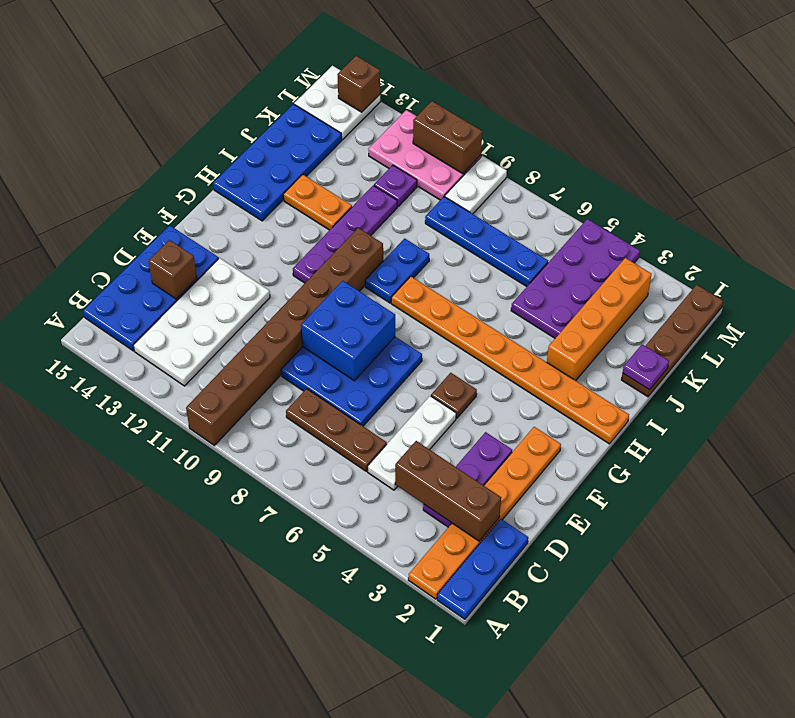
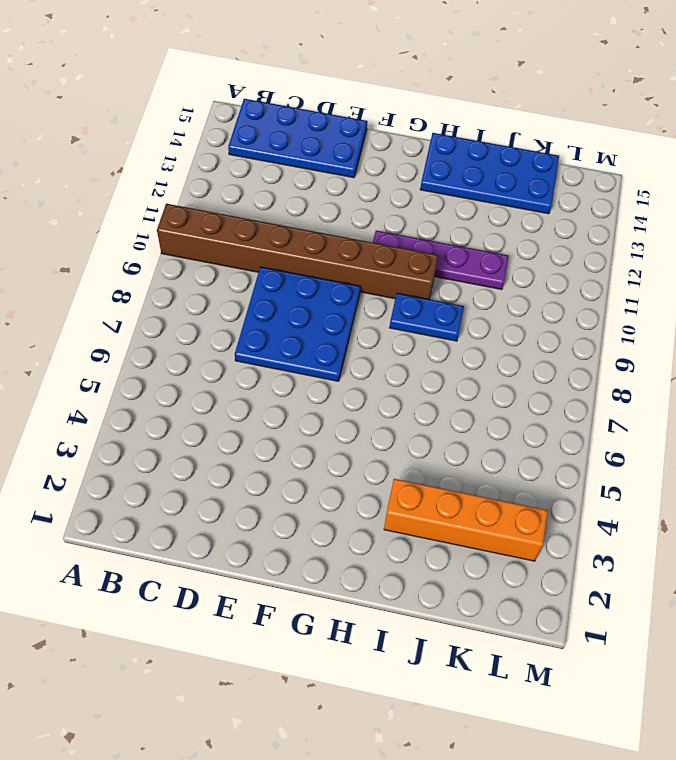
none -> blue 1x3 plate [437,519,528,619]
none -> orange 1x6 plate [408,427,561,599]
none -> white 2x4 plate [133,258,270,386]

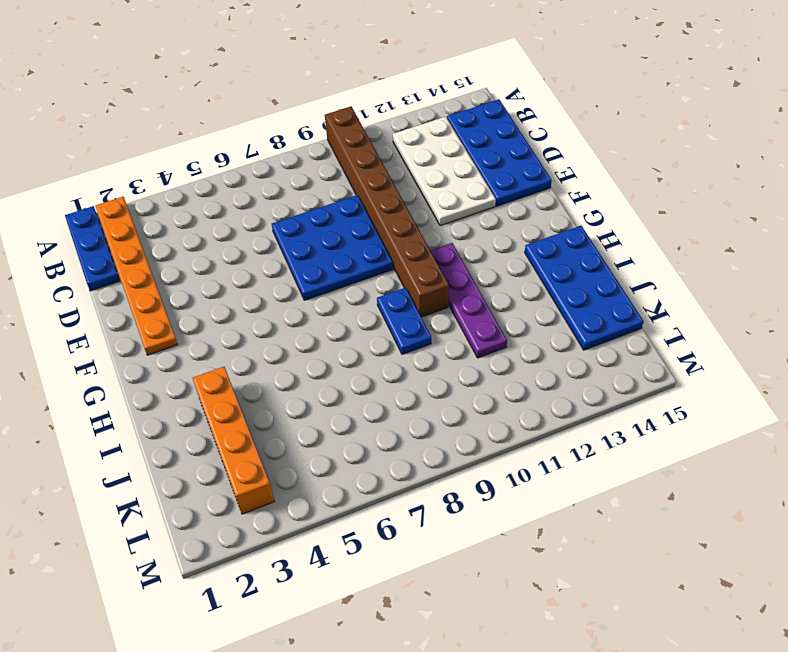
none -> purple 1x3 plate [423,432,512,527]
none -> white 1x3 plate [368,396,456,490]
none -> brown 1x3 plate [286,389,387,471]

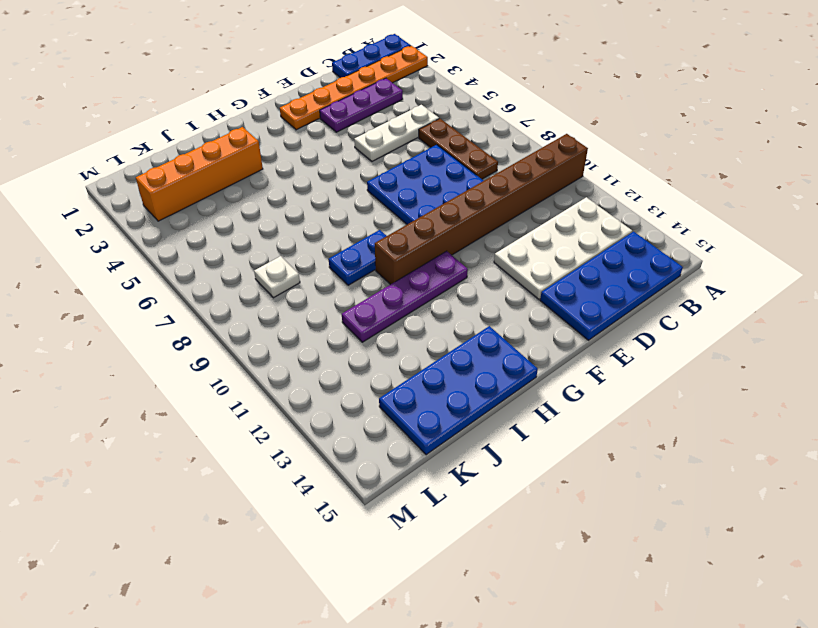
white 1x1 plate [254,256,300,298] -> blue 1x4 plate [425,197,548,287]
none -> brown 1x1 plate [431,373,477,418]
none -> orange 1x8 plate [391,276,629,444]
none -> orange 1x2 plate [283,174,352,230]

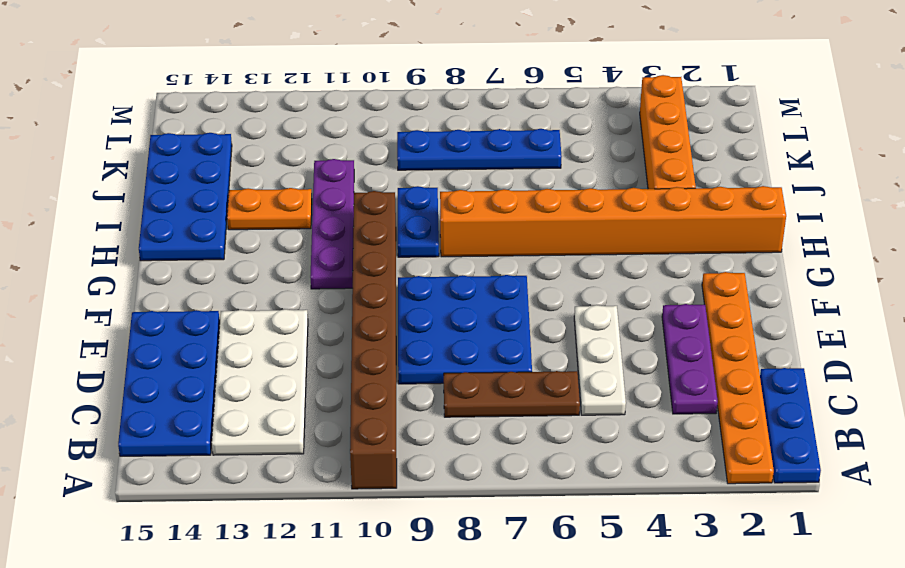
orange 1x8 brick [440,186,786,257] -> orange 1x8 plate [391,276,629,444]
none -> brown 1x1 plate [431,373,477,418]
none -> brown 1x4 plate [621,285,723,397]
none -> purple 2x4 plate [511,219,640,338]

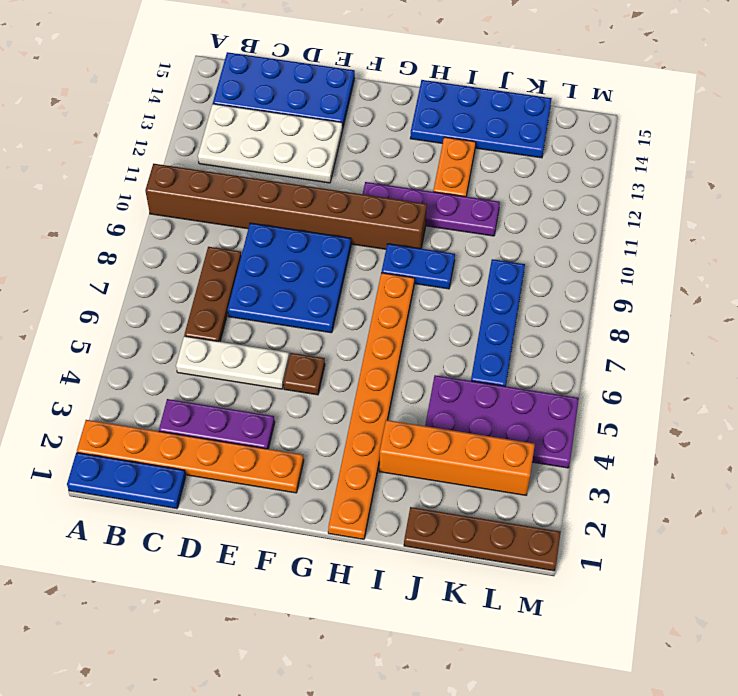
none -> purple 1x1 plate [374,165,417,206]
none -> white 1x2 plate [445,156,507,214]
none -> pink 2x3 plate [368,110,481,200]

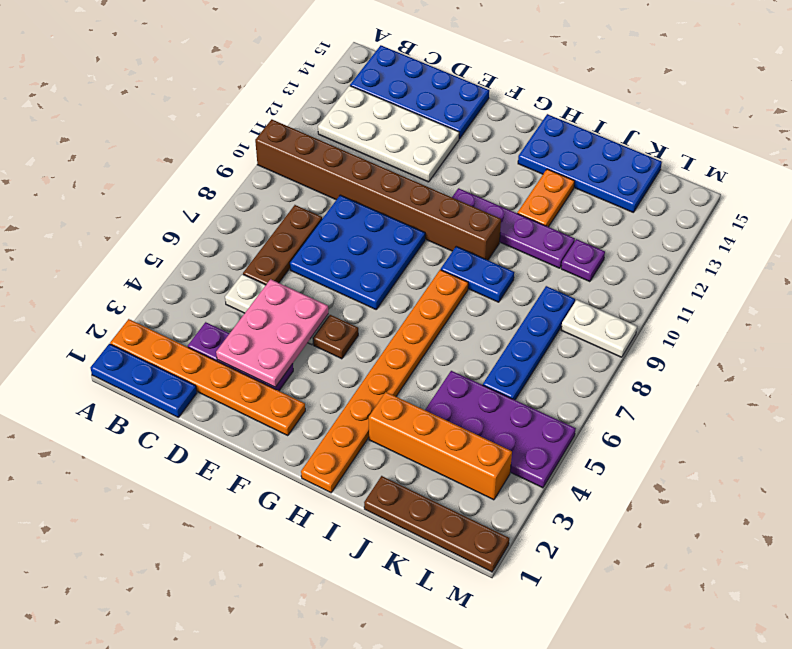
pink 2x3 plate [216,279,328,387] -> pink 2x3 plate moved to [368,110,481,200]
none -> white 2x2 plate [294,66,380,140]
none -> brown 1x3 brick [395,441,501,541]
none -> brown 1x1 brick [148,240,197,299]

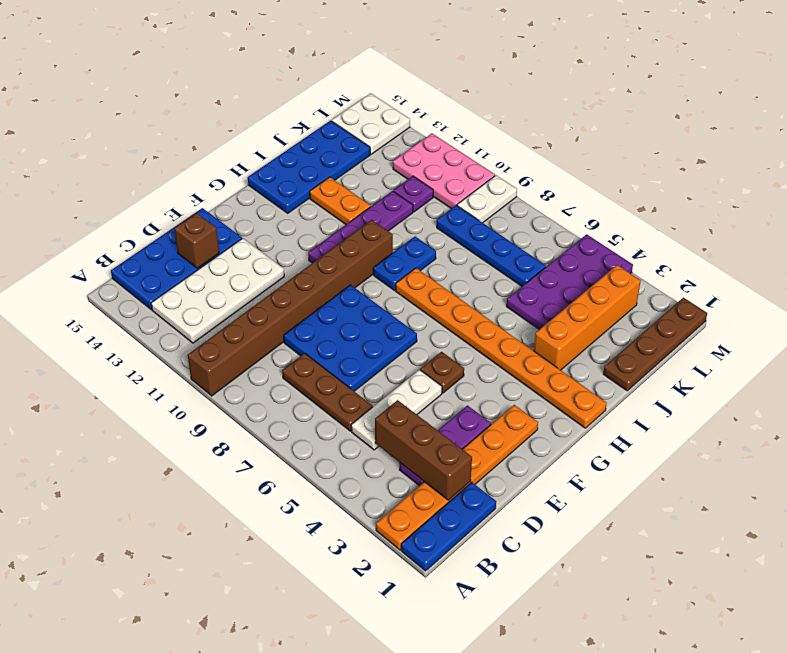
none -> blue 2x2 brick [301,281,395,381]
none -> purple 1x1 plate [623,344,669,390]
none -> brown 1x2 brick [413,101,482,174]

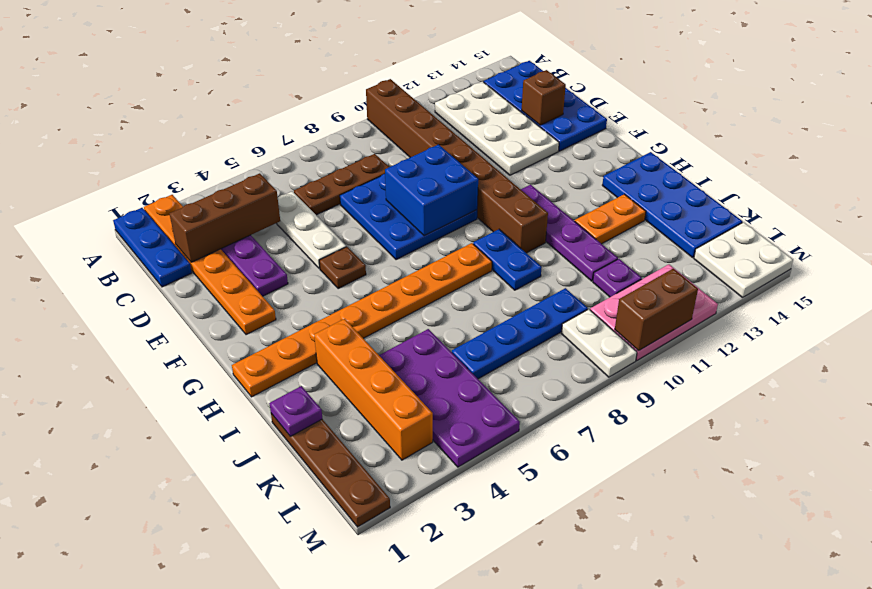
none -> brown 1x1 brick [337,56,380,112]

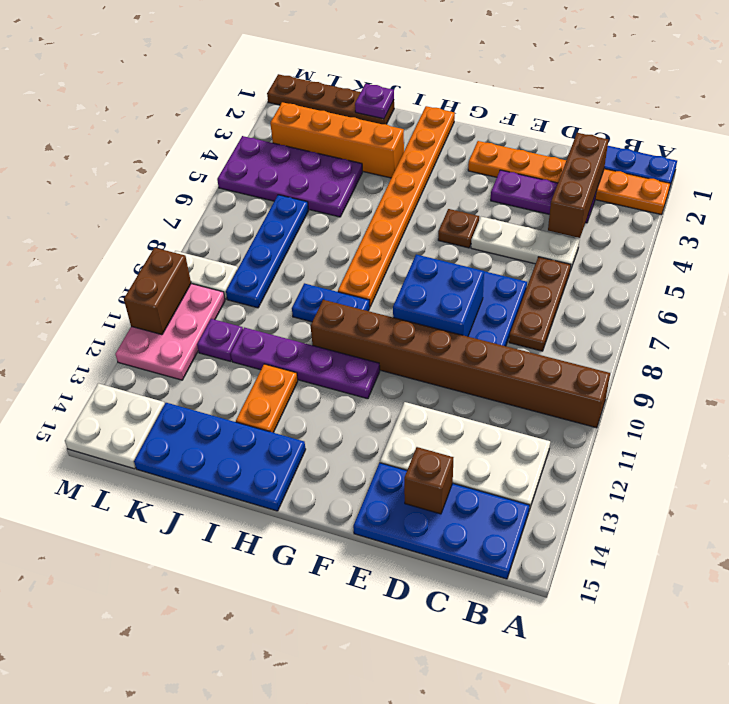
none -> brown 1x1 brick [337,56,380,112]

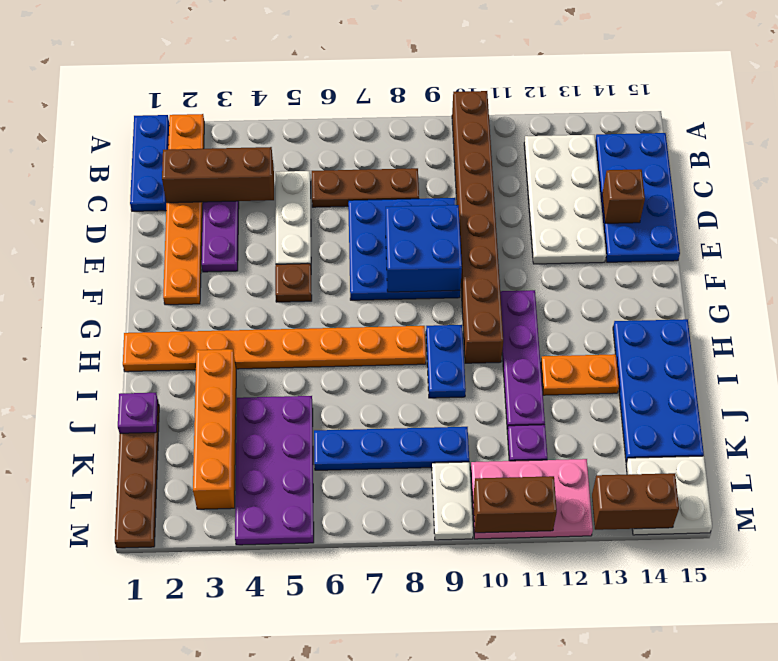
brown 1x2 brick [592,473,679,530] -> brown 1x1 brick [337,56,380,112]

